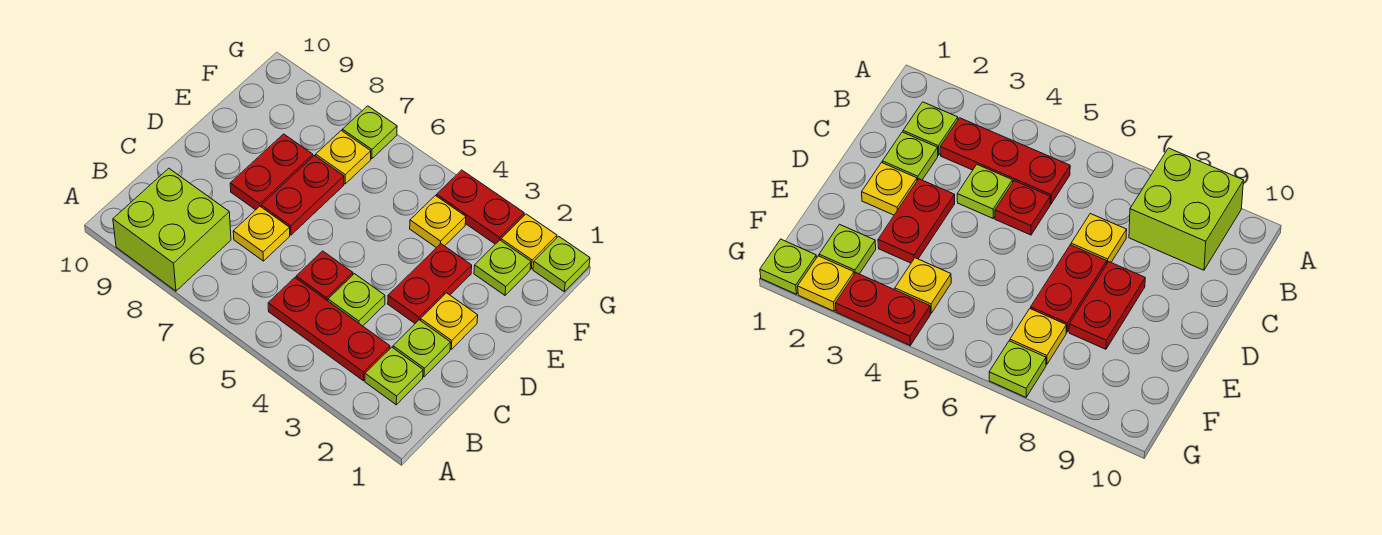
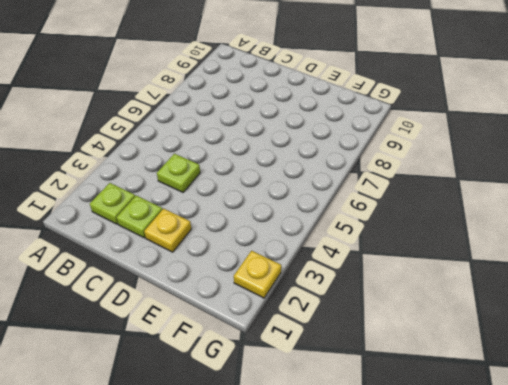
none -> lime 2x2 brick [113,168,231,291]
none -> red 1x3 plate [268,278,390,381]
none -> red 1x1 plate [296,251,353,301]

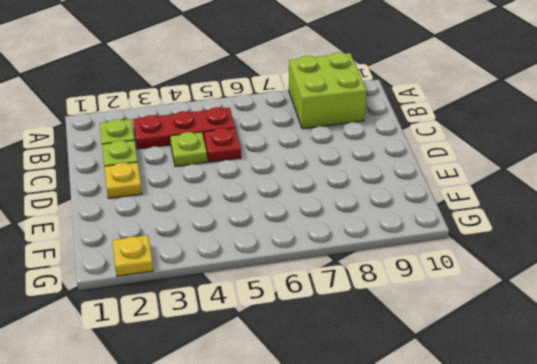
none -> yellow 1x1 plate [233,206,290,261]
none -> red 1x2 plate [388,244,472,323]
none -> red 1x2 plate [261,156,344,235]

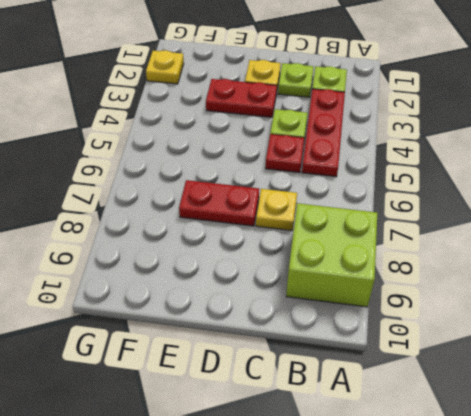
none -> red 1x2 plate [230,134,313,210]
none -> lime 1x1 plate [474,240,531,295]
none -> yellow 1x1 plate [410,196,466,248]

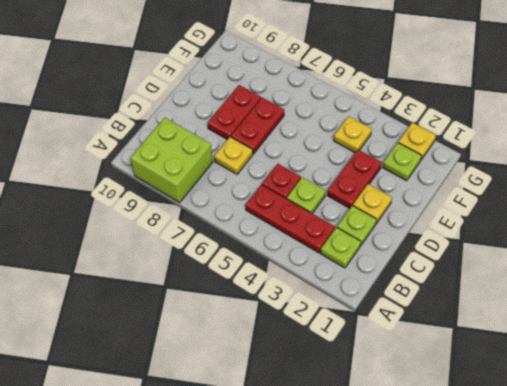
none -> yellow 1x1 plate [316,131,371,184]
none -> lime 1x1 plate [533,236,590,292]
none -> red 1x2 plate [437,170,524,244]

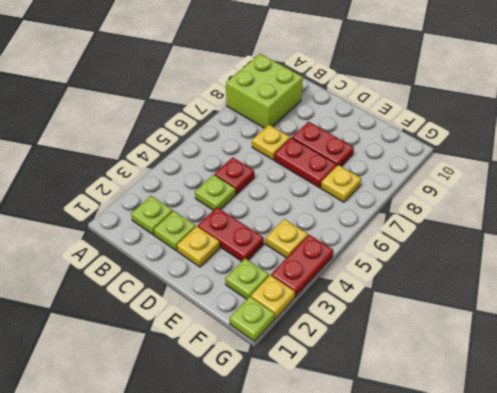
none -> red 1x3 plate [268,278,390,381]
none -> lime 1x1 plate [342,106,397,159]

